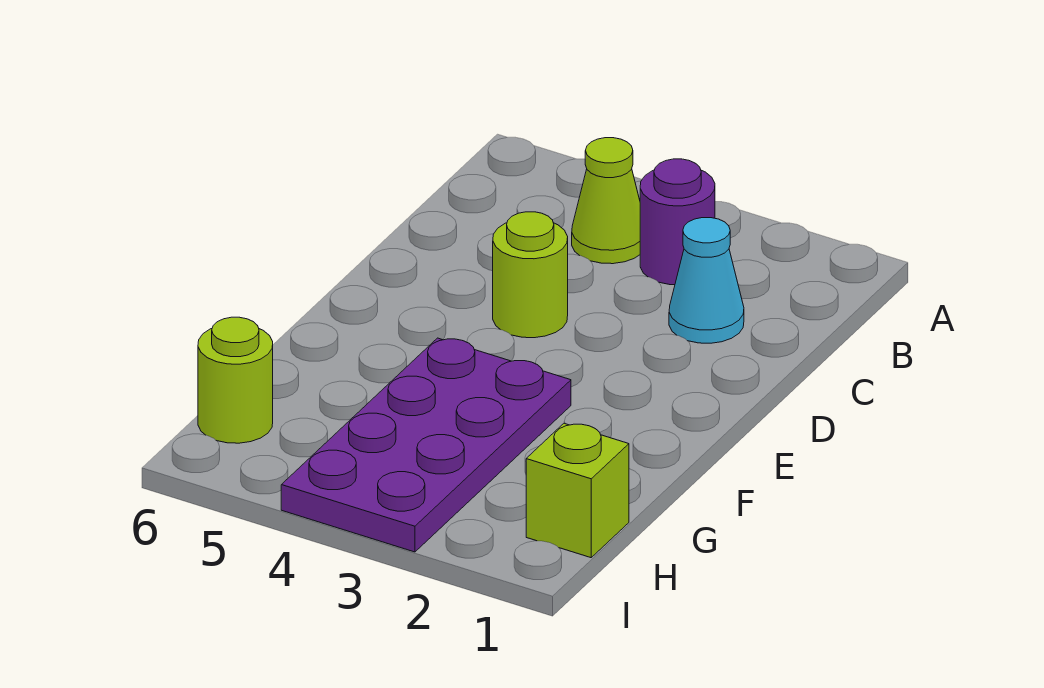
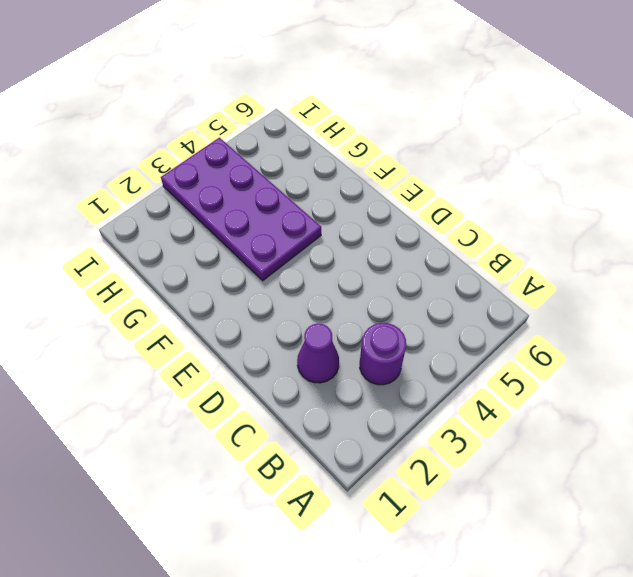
purple 1x1 cone [297,324,339,383] -> cyan 1x1 cone [669,218,744,343]
none -> lime 1x1 cone [572,138,640,264]
none -> lime 1x1 round brick [493,212,568,338]

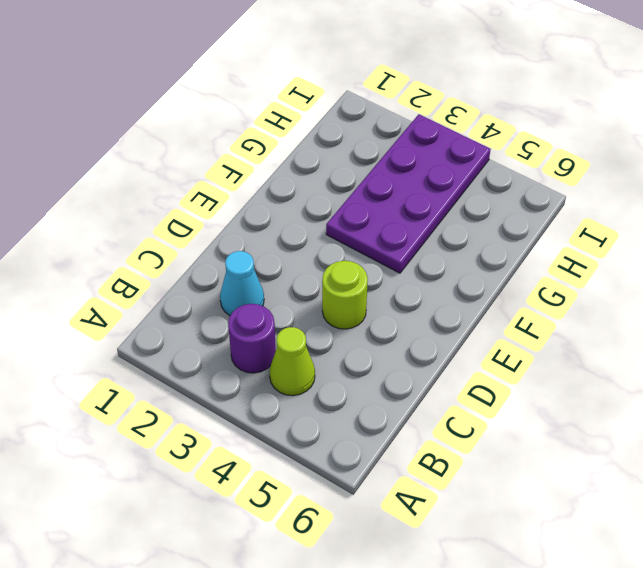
none -> lime 1x1 brick [526,423,629,558]
none -> lime 1x1 round brick [198,317,273,443]

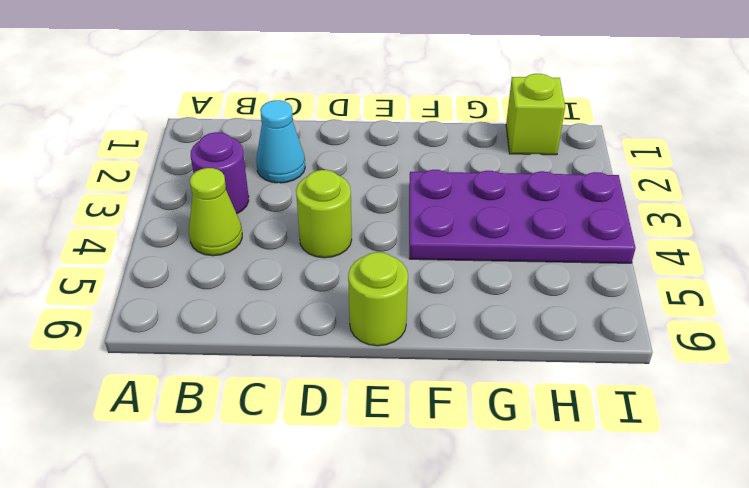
lime 1x1 round brick [348,252,408,346] -> lime 1x1 round brick moved to [198,317,273,443]

